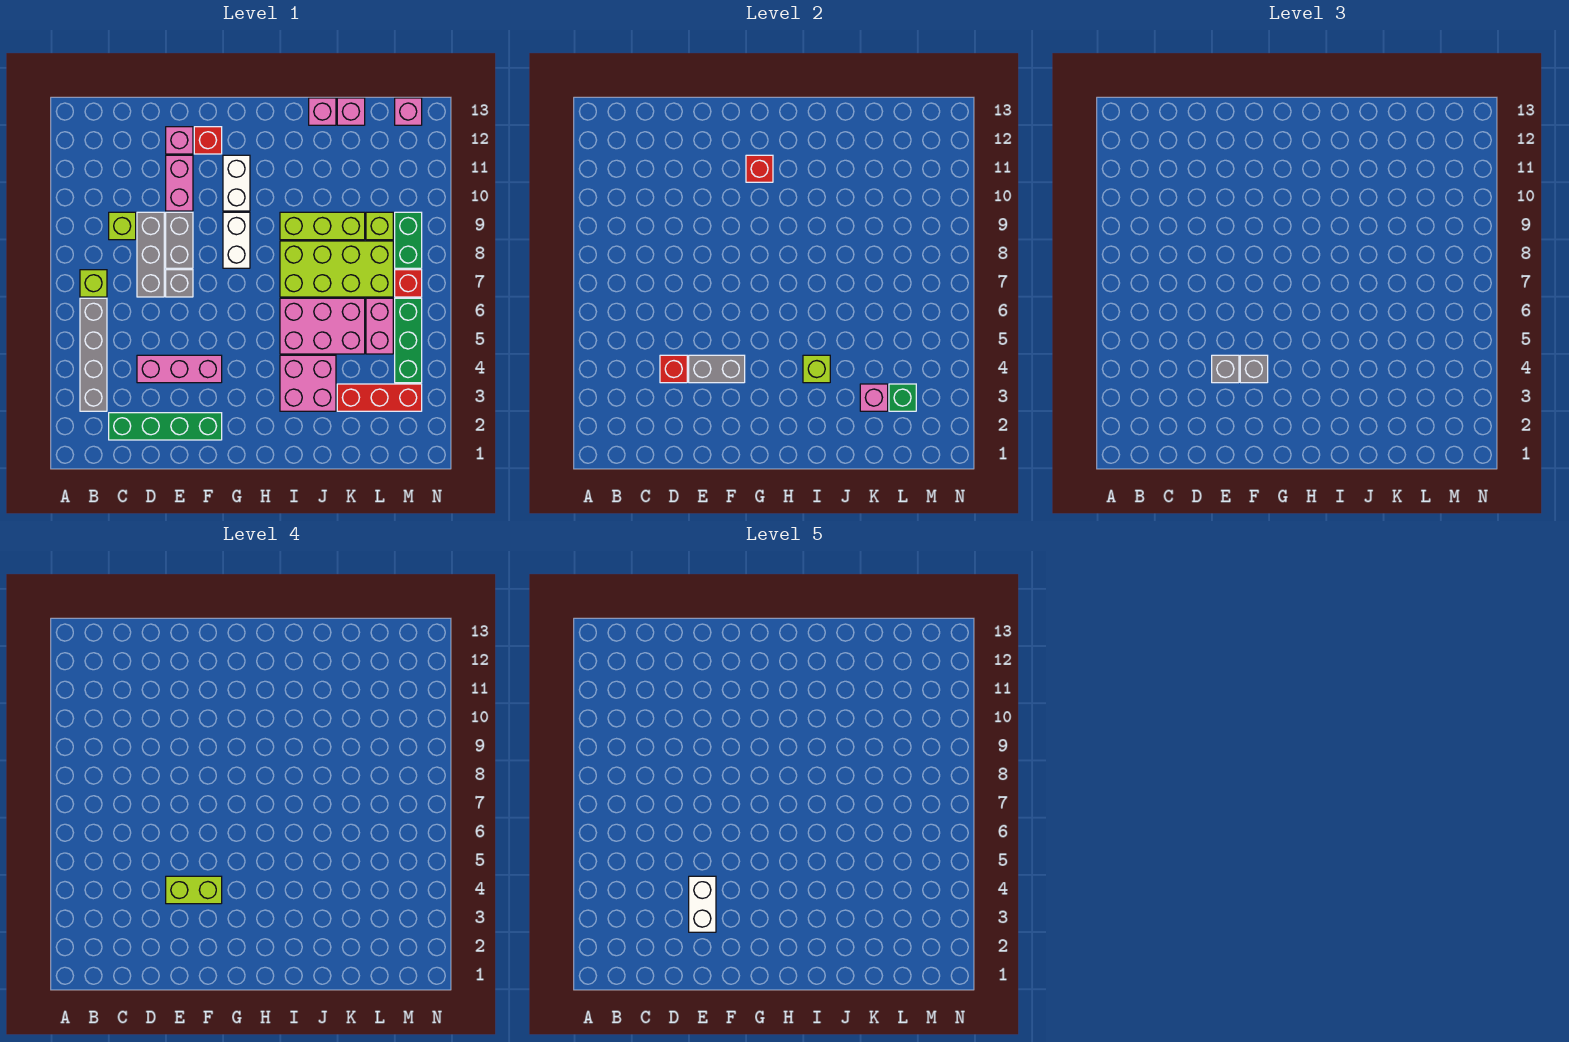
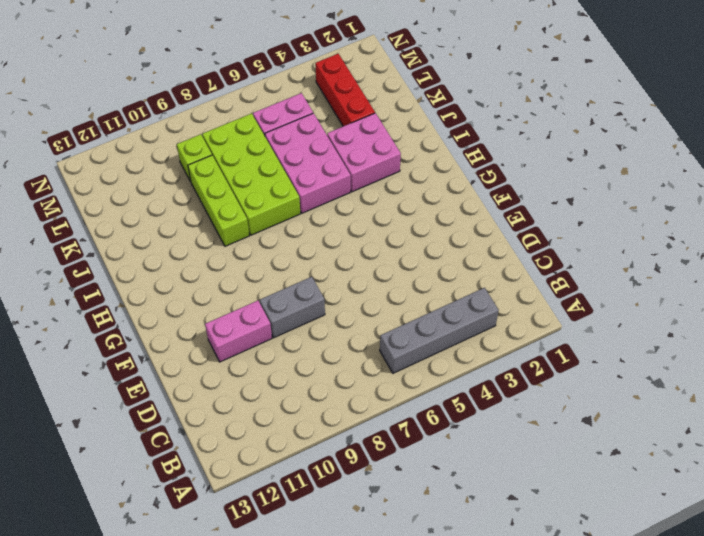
none -> lime 1x1 brick [80,270,107,297]
none -> green 1x4 brick [109,413,222,440]
none -> lime 1x1 brick [109,212,136,240]
none -> pink 1x3 brick [137,355,222,383]

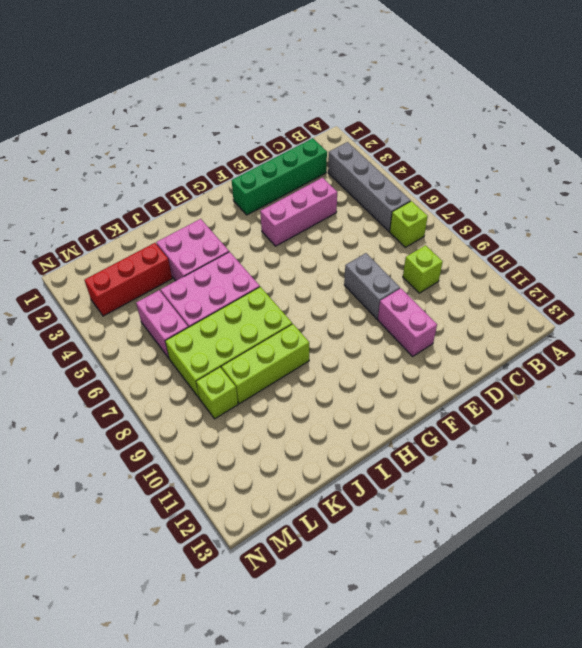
none -> grey 1x3 brick [137,212,164,297]
none -> grey 1x1 brick [166,270,193,297]
none -> pink 1x1 brick [166,127,193,154]
none -> red 1x1 brick [194,127,222,154]

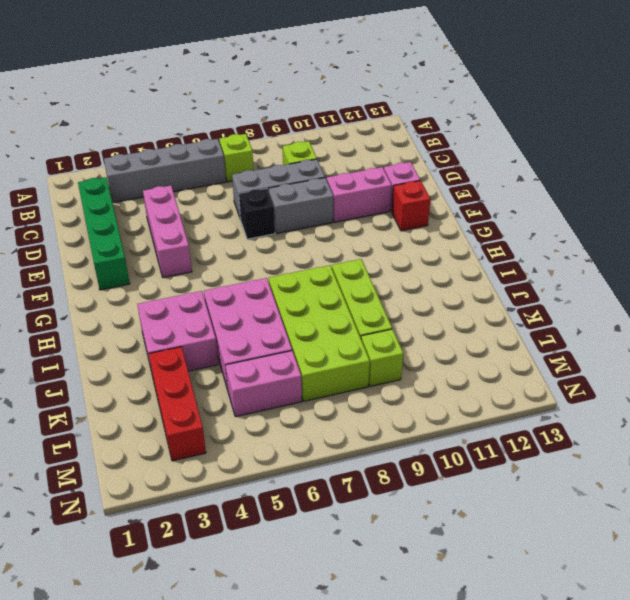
black 1x1 brick [239,188,275,239] -> grey 1x1 brick [166,270,193,297]
none -> white 1x2 brick [223,212,250,268]
none -> white 1x2 brick [223,155,250,211]
none -> pink 1x1 brick [309,98,336,125]
none -> pink 1x1 brick [337,98,365,125]

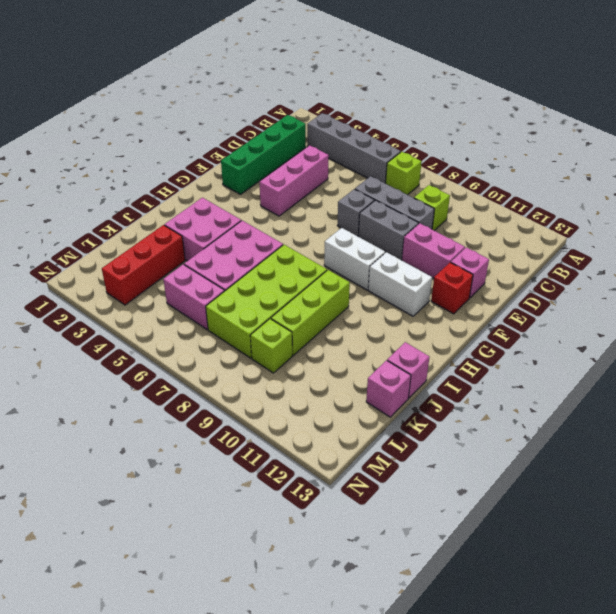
none -> green 1x3 brick [395,298,422,383]
none -> red 1x1 brick [395,270,422,297]
none -> green 1x2 brick [395,212,422,268]
none -> pink 1x1 brick [395,98,422,125]

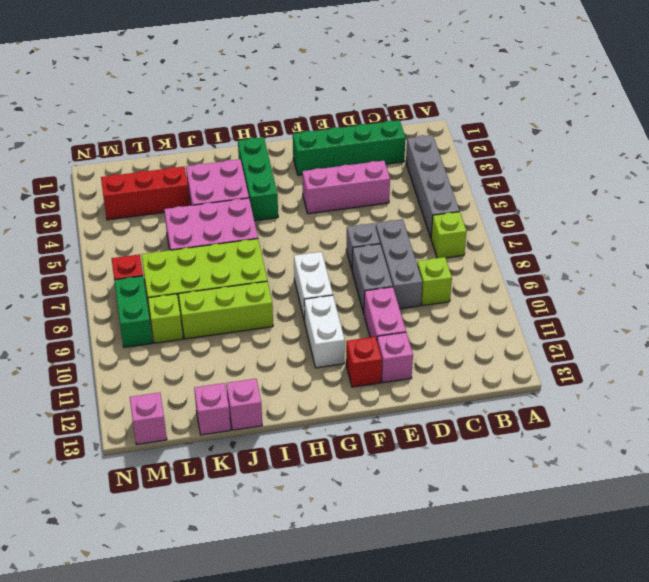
green 1x3 brick [238,137,278,221] -> green 1x3 brick moved to [395,298,422,383]
none -> pink 1x2 brick [366,298,393,354]
none -> red 1x1 brick [660,355,687,383]
none -> grey 1x2 brick [689,355,745,383]
none -> red 1x1 brick [746,155,773,182]

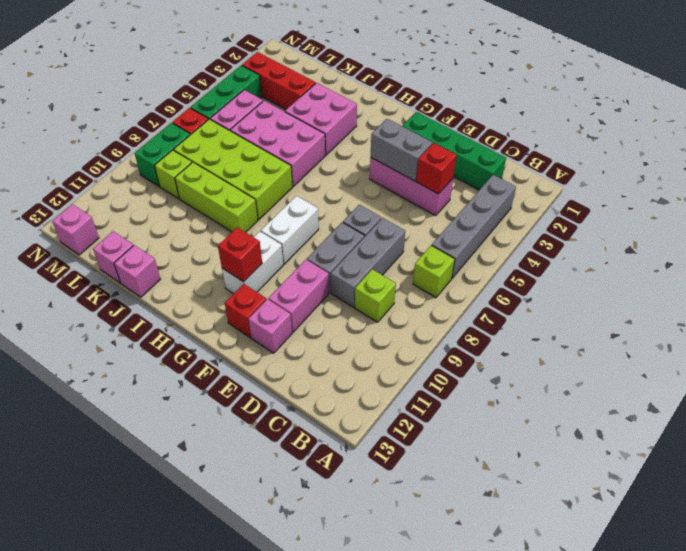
none -> lime 1x1 brick [803,355,830,383]
none -> pink 1x1 brick [860,384,888,411]
none -> green 1x1 brick [889,384,916,411]
none -> grey 1x1 brick [1212,355,1239,383]

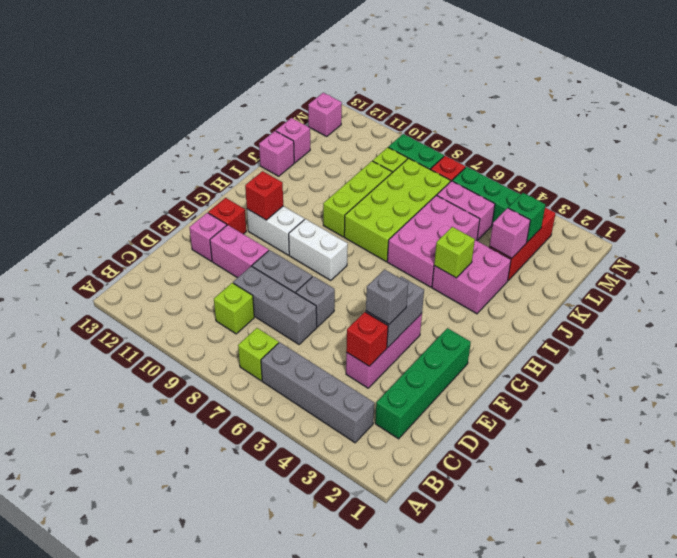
none -> grey 1x1 brick [1240,355,1268,383]
none -> lime 1x2 brick [166,876,222,904]
none -> white 1x2 brick [689,876,716,932]

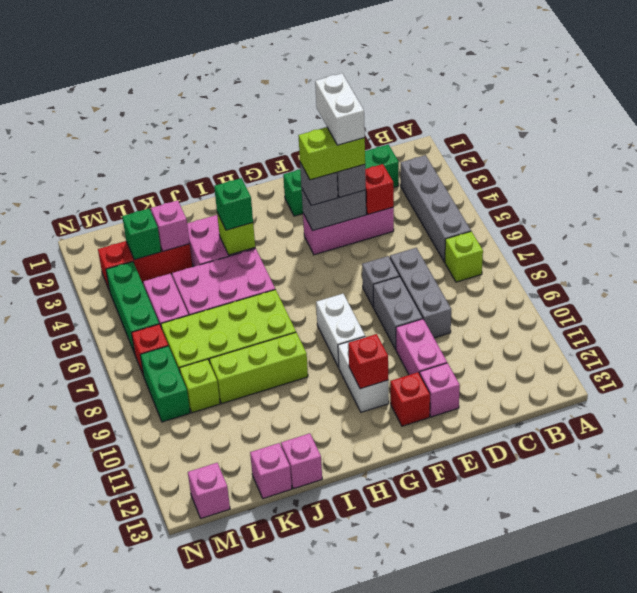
green 1x1 brick [214,178,253,230] -> none
none -> lime 1x1 brick [109,212,136,240]

